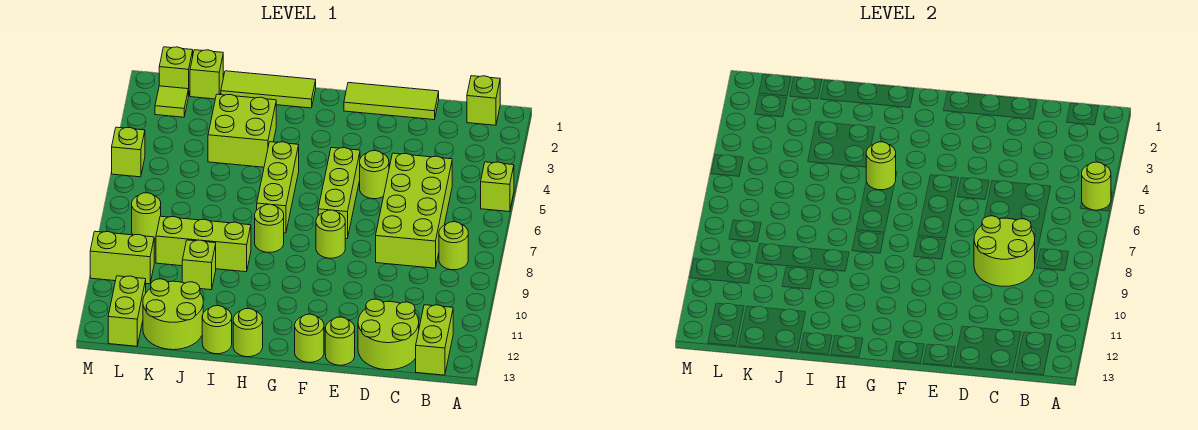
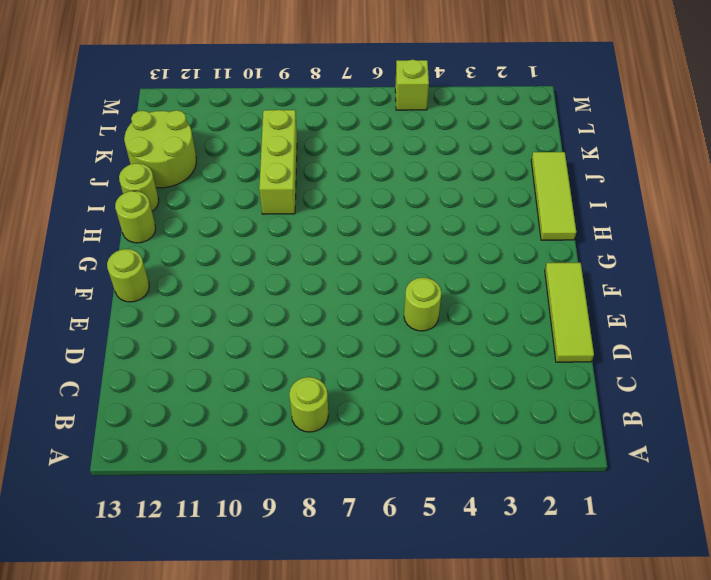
none -> lime 1x1 brick [481,162,514,212]
none -> lime 1x1 brick [467,76,500,125]
none -> lime 1x2 brick [416,305,453,375]
none -> lime 2x4 brick [376,153,452,268]

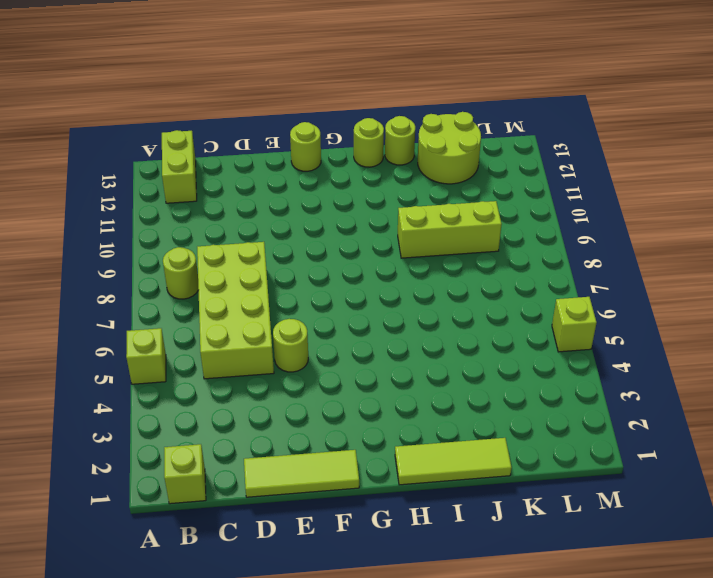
none -> lime 2x2 round brick [358,299,419,370]
none -> lime 1x1 round brick [325,317,355,365]
none -> lime 1x3 brick [318,148,360,239]
none -> lime 1x1 round brick [316,210,345,258]

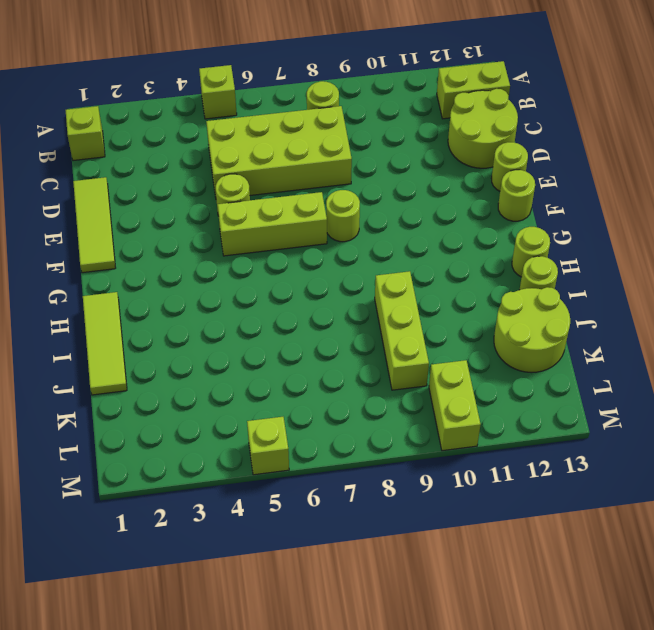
none -> lime 1x3 brick [257,142,299,233]
none -> lime 1x1 round brick [255,204,284,252]
none -> lime 2x2 brick [208,94,276,167]
none -> lime 1x1 brick [182,240,216,290]

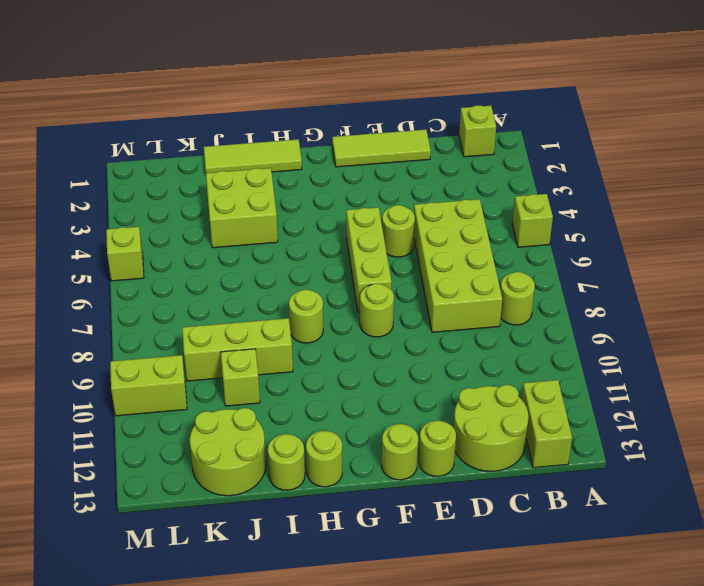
none -> lime 1x3 brick [257,142,299,233]
none -> lime 1x1 brick [190,50,223,99]
none -> lime 1x1 brick [159,47,193,96]
none -> lime 1x1 tile [155,86,188,117]

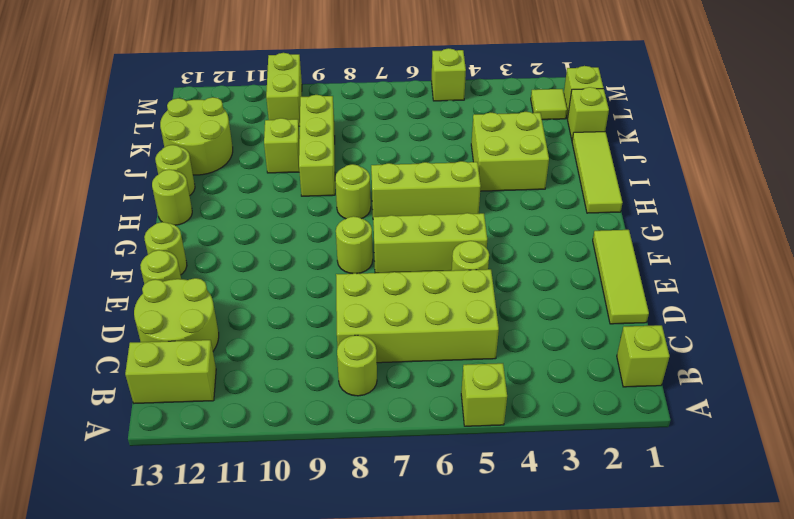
none -> lime 1x1 round brick [132,193,161,239]
none -> lime 1x2 brick [108,276,146,346]
none -> lime 1x1 round brick [1082,162,1111,210]
none -> lime 2x2 round brick [974,216,1035,286]

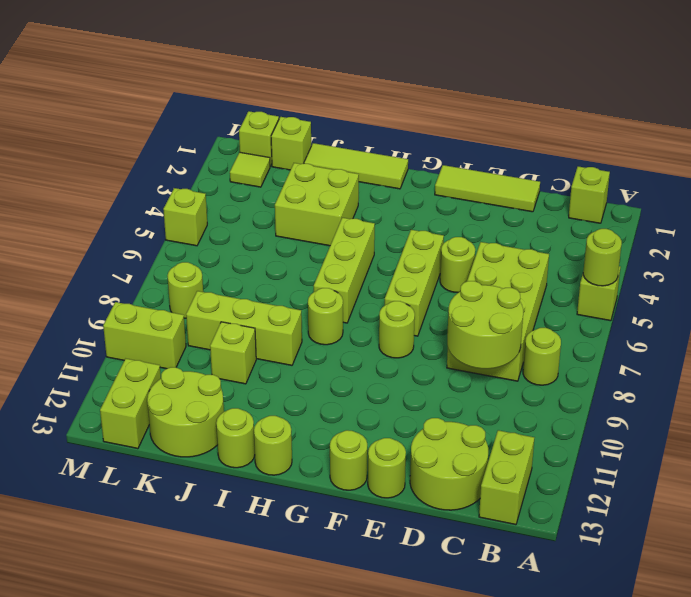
none -> lime 1x1 round brick [866,142,896,190]

